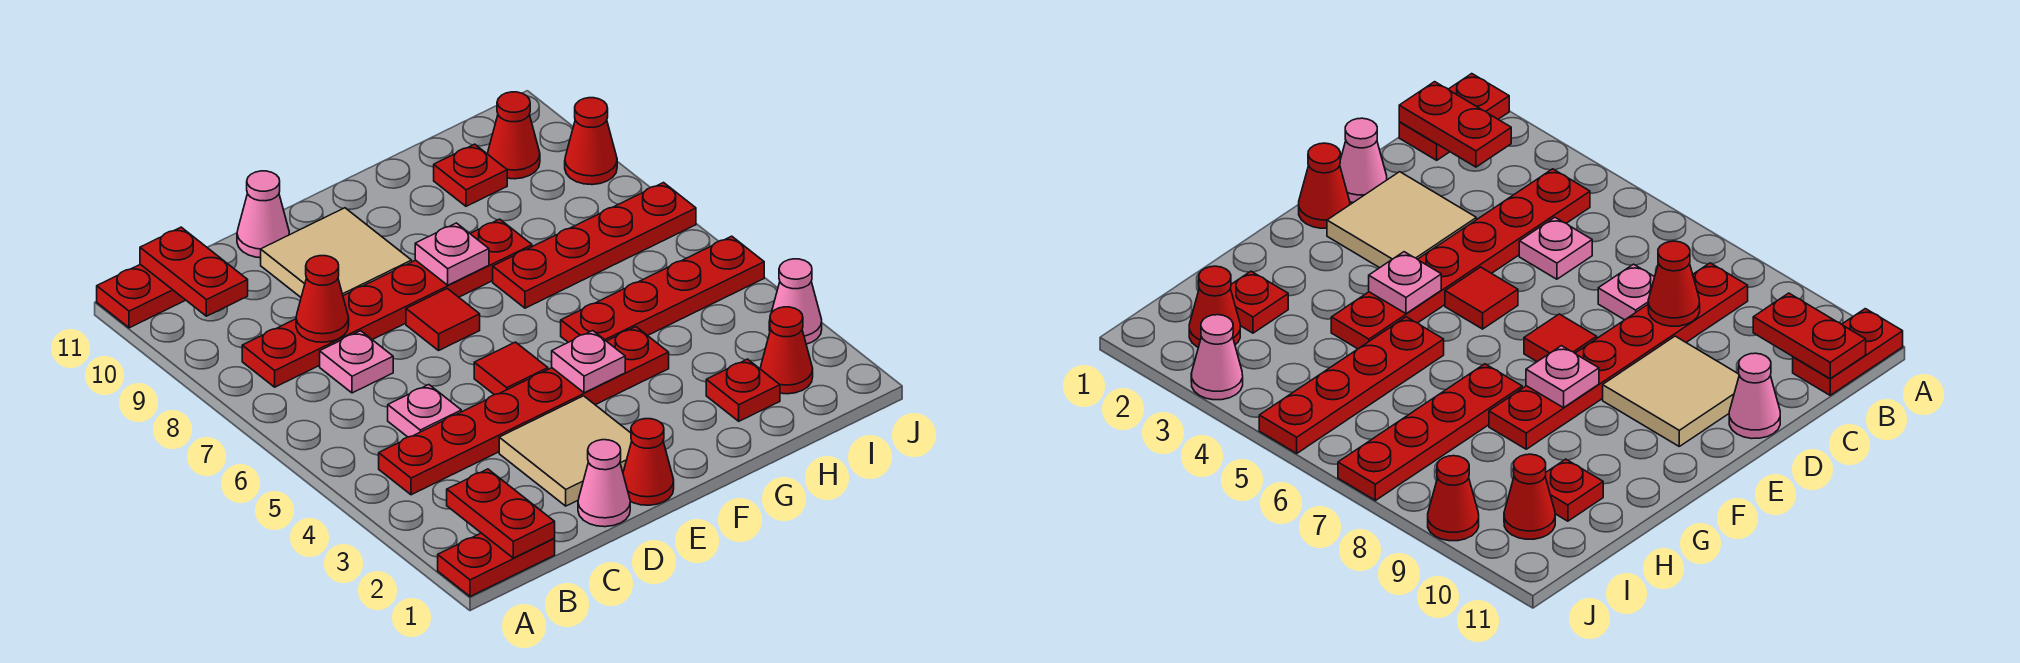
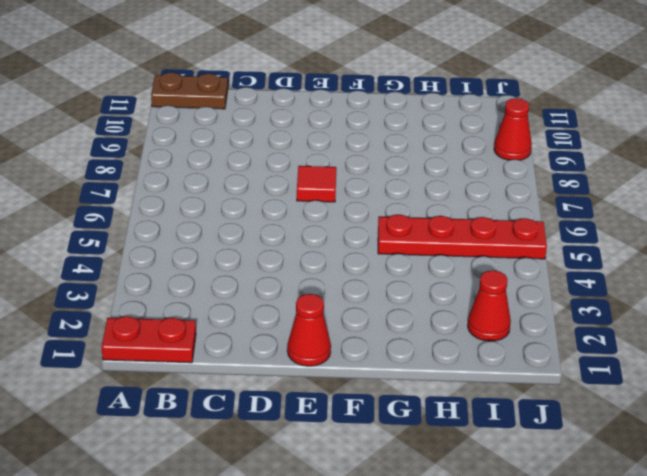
brown 1x2 plate [151,72,228,109] -> red 1x2 plate [97,264,185,328]
none -> red 1x6 plate [379,327,669,495]
none -> red 1x6 plate [242,219,532,387]
none -> pink 1x1 plate [388,385,461,437]

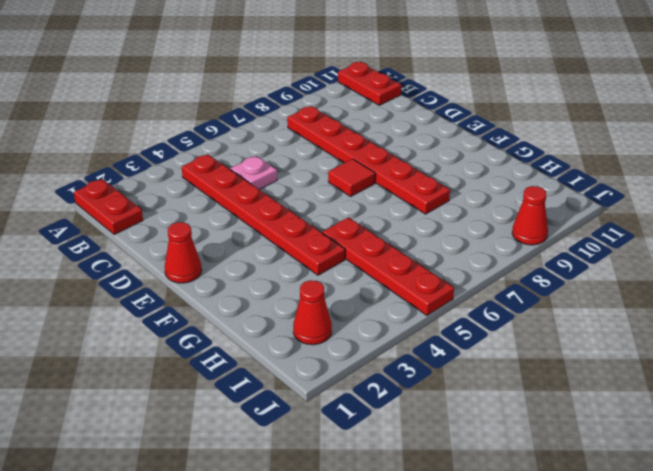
none -> pink 1x1 plate [320,331,393,393]
none -> pink 1x1 cone [578,440,630,527]
none -> tan 2x2 tile [499,396,632,506]

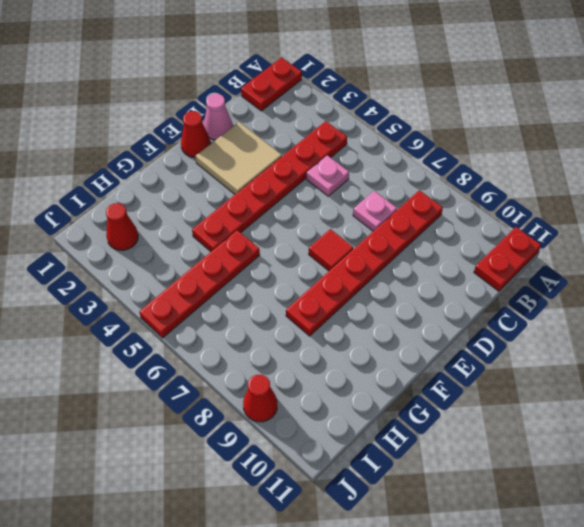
none -> tan 2x2 tile [261,208,412,297]
none -> pink 1x1 cone [237,171,289,258]
none -> red 1x1 tile [474,342,548,395]

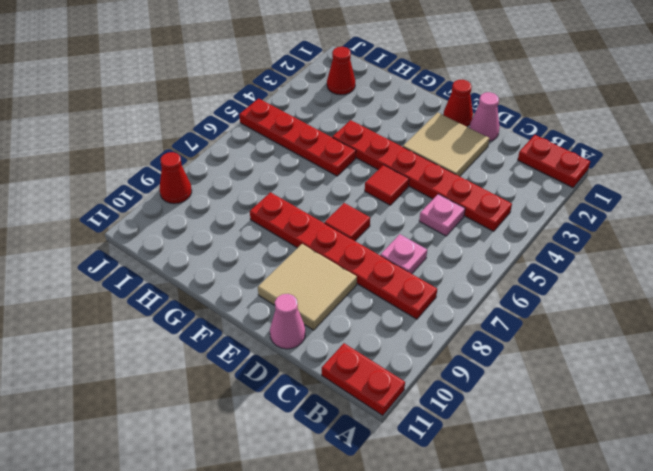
none -> red 1x4 plate [493,183,696,308]
none -> red 1x1 plate [706,359,780,421]
none -> red 1x1 plate [434,144,507,206]

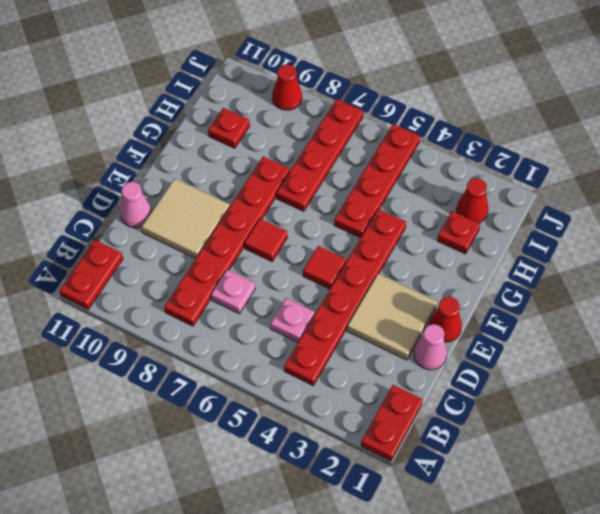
none -> red 1x1 cone [488,92,540,179]
none -> pink 1x1 cone [769,259,822,344]
none -> red 1x2 plate [447,469,555,558]

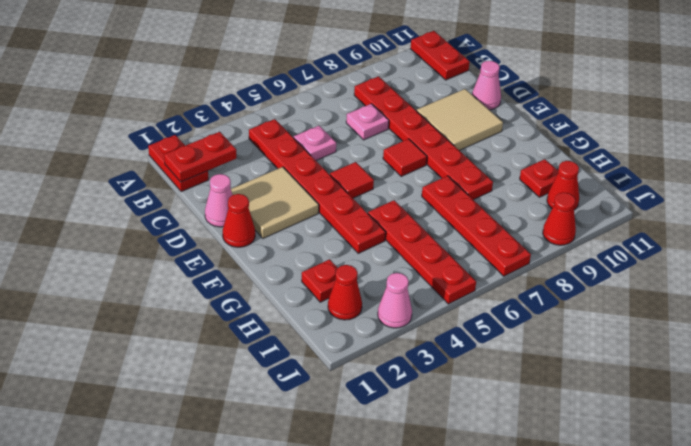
none -> red 1x2 plate [140,227,248,316]
none -> red 1x1 cone [296,256,349,342]
none -> pink 1x1 plate [552,331,625,393]

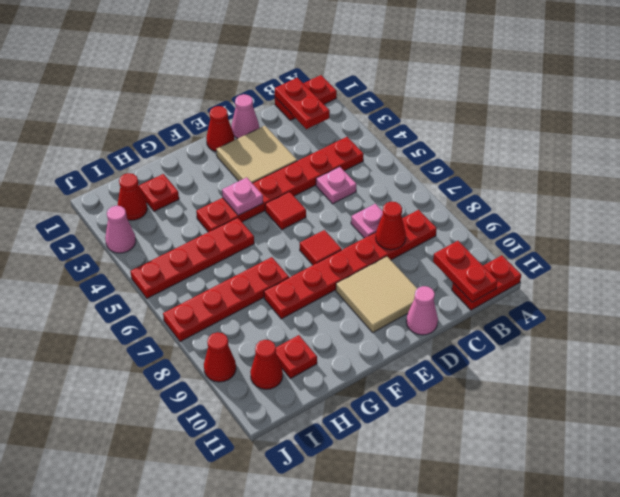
none -> pink 1x1 plate [415,223,489,285]

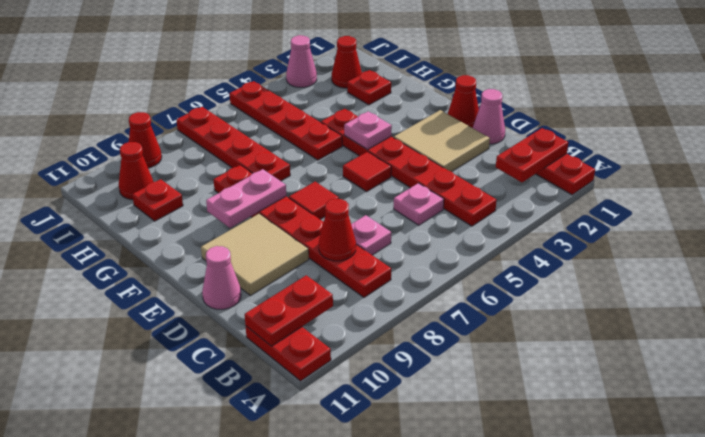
pink 1x2 plate [206,169,286,228] -> pink 1x1 plate [415,223,489,285]

